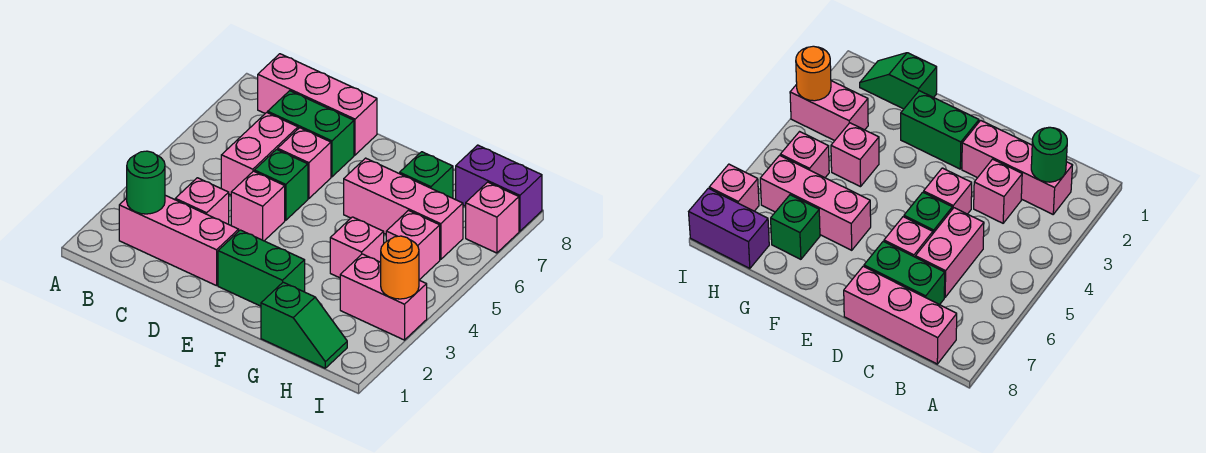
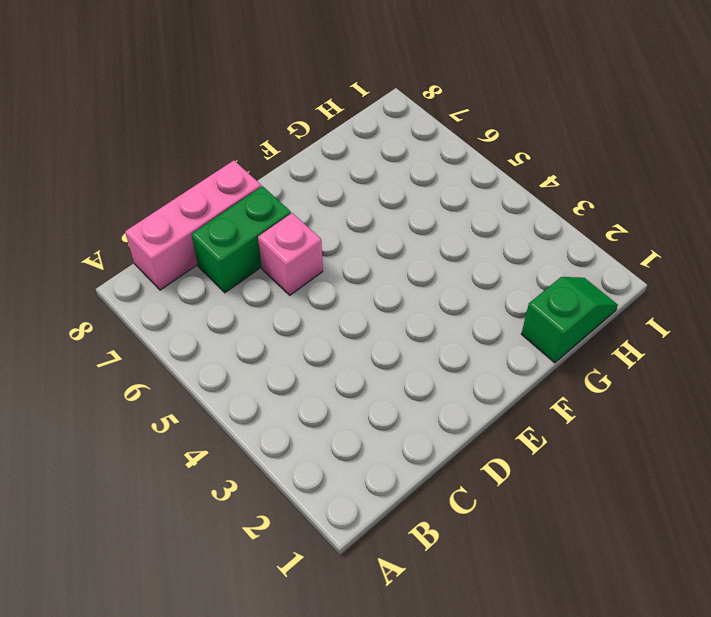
none -> pink 1x3 brick [119,195,239,286]
none -> pink 1x1 brick [175,178,229,224]
none -> pink 1x2 brick [221,112,298,195]

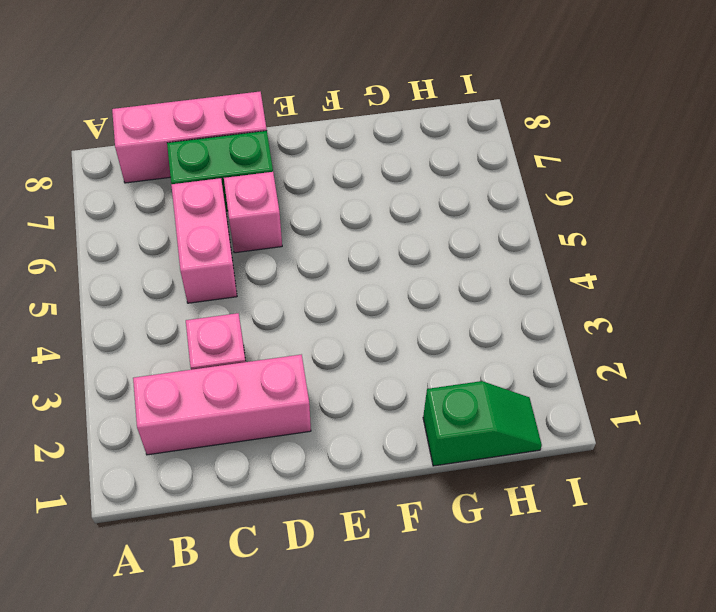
none -> pink 1x1 brick [231,171,285,241]
none -> green 1x1 brick [254,150,308,220]
none -> green 1x2 brick [218,230,305,306]

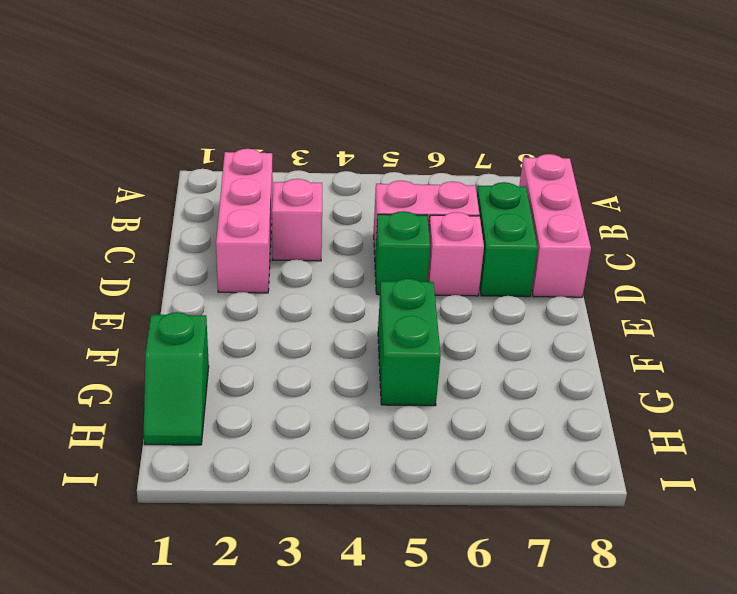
green 1x2 brick [378,279,441,406] -> green 1x2 brick moved to [218,230,305,306]
none -> pink 1x1 brick [231,171,285,241]
none -> pink 1x3 brick [344,158,463,260]
none -> pink 1x1 brick [330,217,384,278]

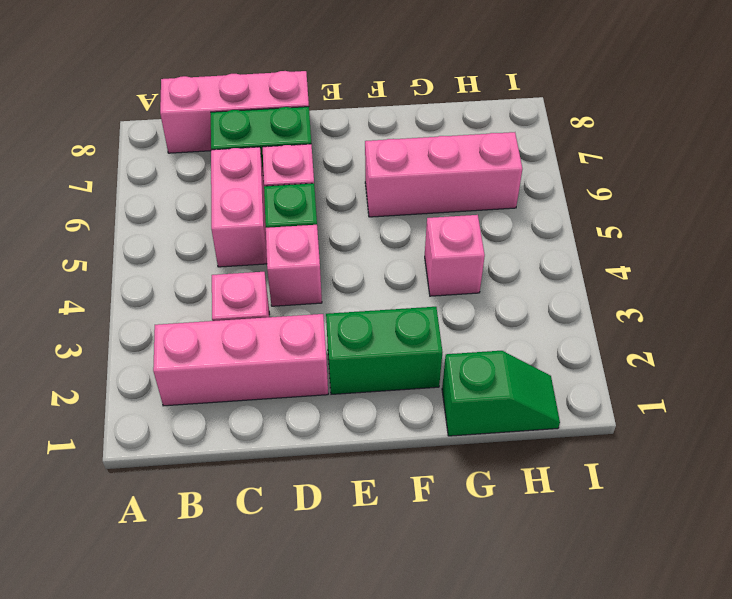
none -> green 1x1 brick [400,152,453,198]
none -> pink 1x2 brick [340,254,427,340]
none -> pink 1x1 brick [386,210,440,280]

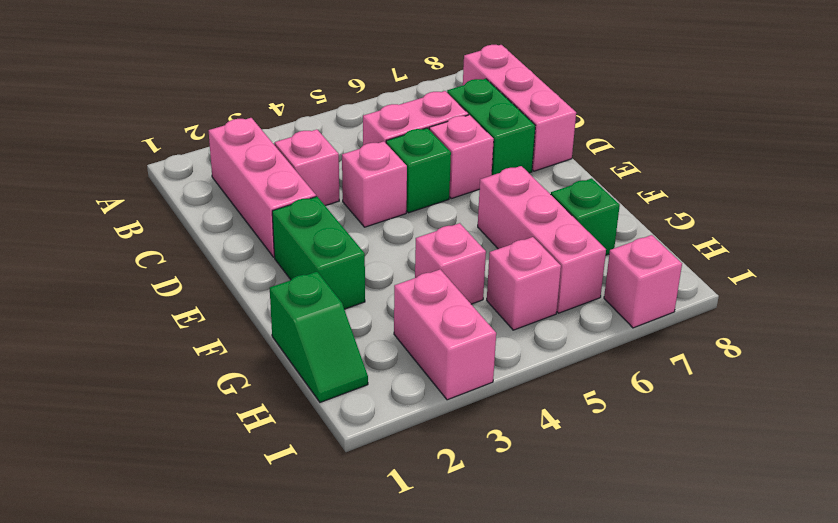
none -> purple 1x2 brick [456,145,542,231]
none -> green 1x1 round brick [127,151,165,214]
none -> orange 1x1 round brick [381,236,419,299]

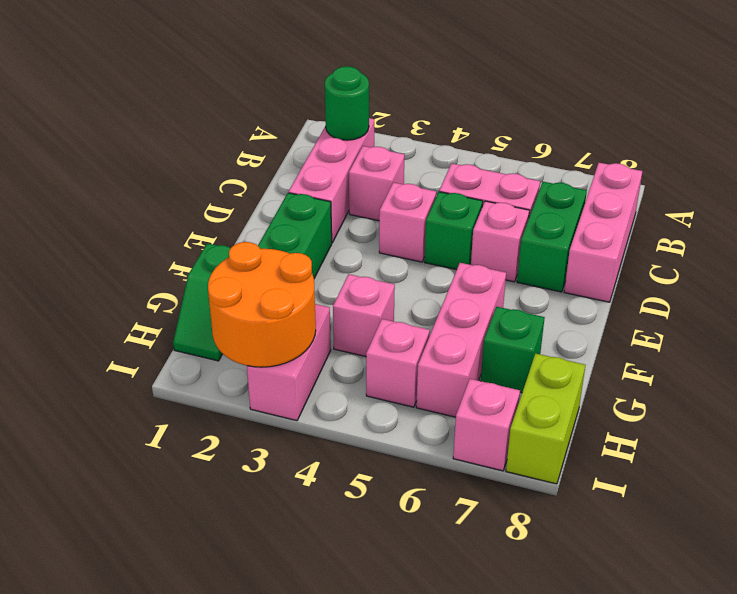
orange 2x2 round brick [208,242,316,367] -> orange 1x1 round brick [381,236,419,299]
lime 1x2 brick [506,353,585,484] -> purple 1x2 brick [456,145,542,231]

